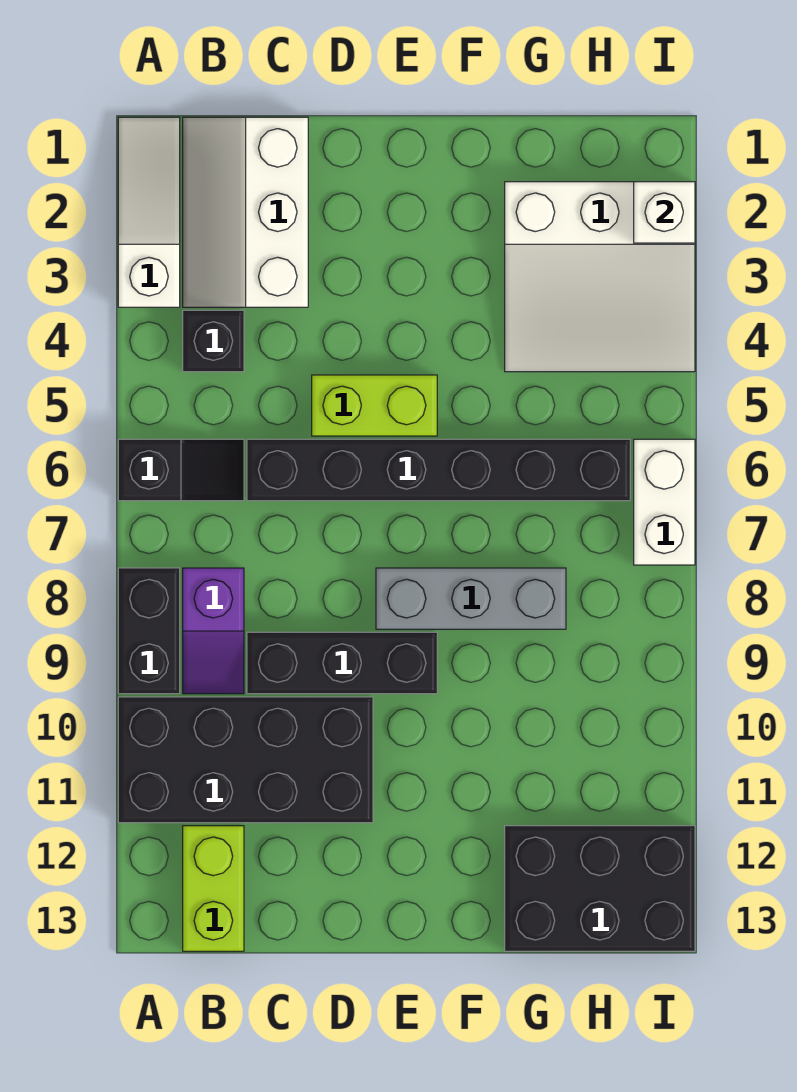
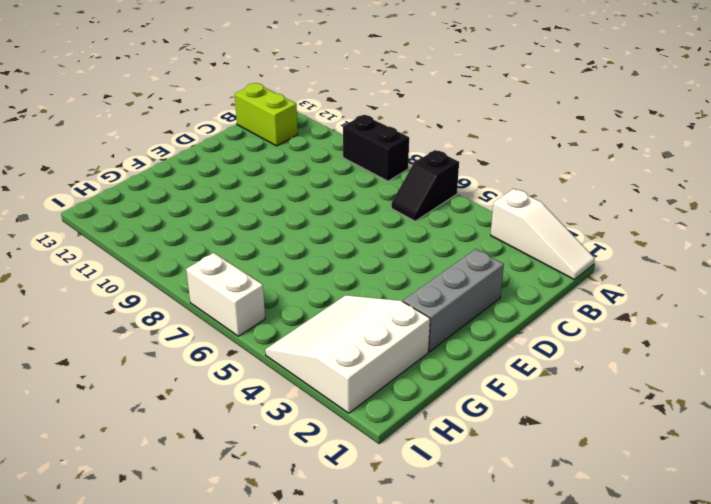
grey 1x3 brick [403,249,504,352] -> grey 1x3 brick moved to [376,568,566,629]
none -> black 2x4 brick [118,697,373,823]
none -> white 2x3 slope [183,117,308,307]
none -> black 1x1 brick [183,310,244,372]

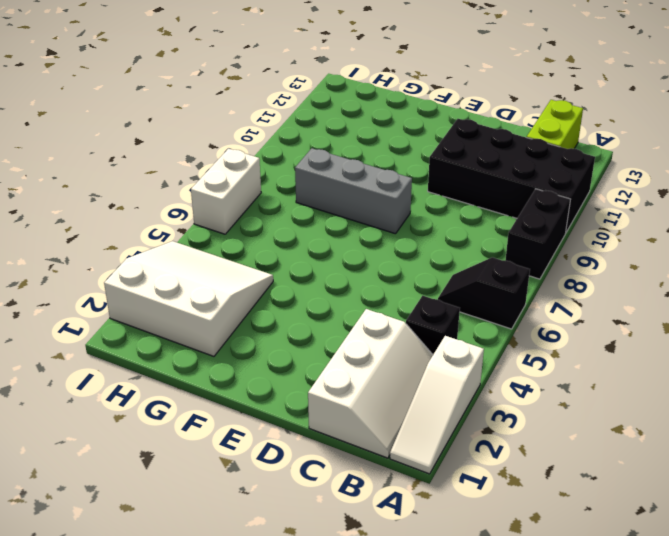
none -> purple 1x2 slope [183,568,244,694]
none -> black 1x6 brick [247,439,630,501]
none -> black 1x3 brick [247,632,437,694]

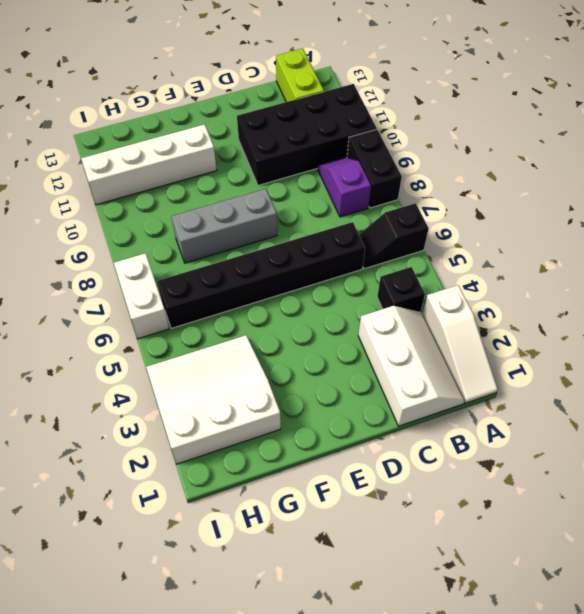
white 1x4 brick [81,124,217,205] -> none
none -> black 1x3 brick [247,632,437,694]
none -> lime 1x2 brick [312,375,437,436]
none -> black 2x3 brick [505,826,695,951]

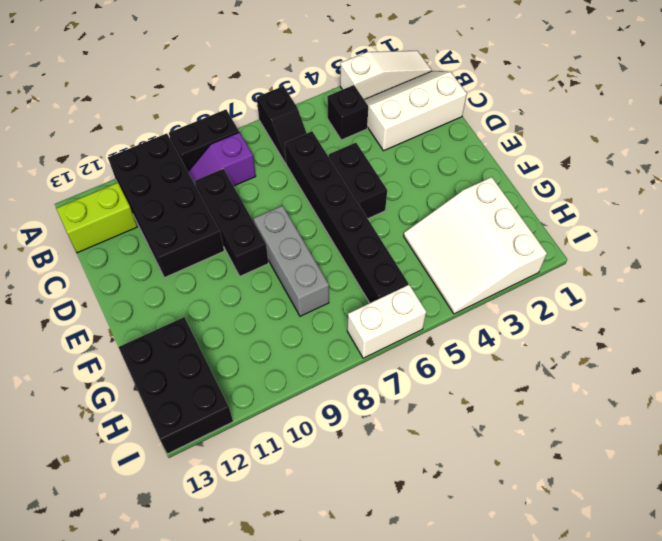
black 1x2 brick [329,143,387,219] -> lime 1x2 brick [312,375,437,436]
none -> white 1x1 brick [634,182,695,243]

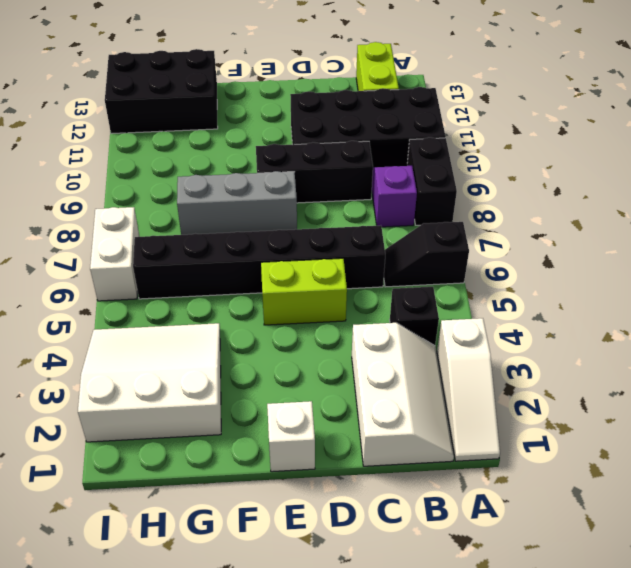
white 1x1 brick [267,401,315,472] -> white 1x1 brick moved to [634,182,695,243]

